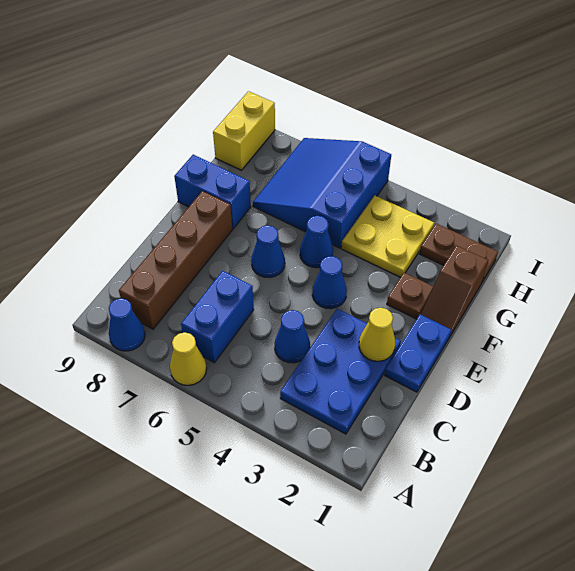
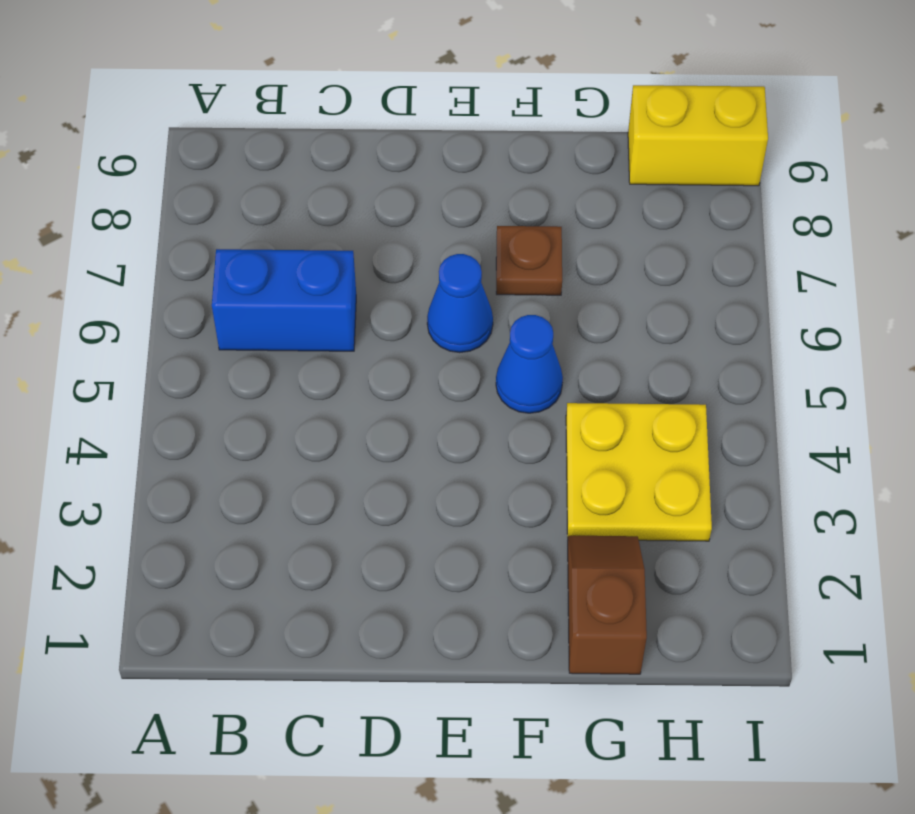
brown 1x1 plate [496,226,562,295] -> brown 1x1 plate moved to [387,273,433,319]
brown 1x2 slope [568,536,647,674] -> brown 1x2 slope turned to [421,246,488,336]
none -> yellow 1x1 cone [170,333,207,385]
none -> blue 1x1 cone [109,298,145,351]
none -> blue 2x3 plate [280,309,401,434]

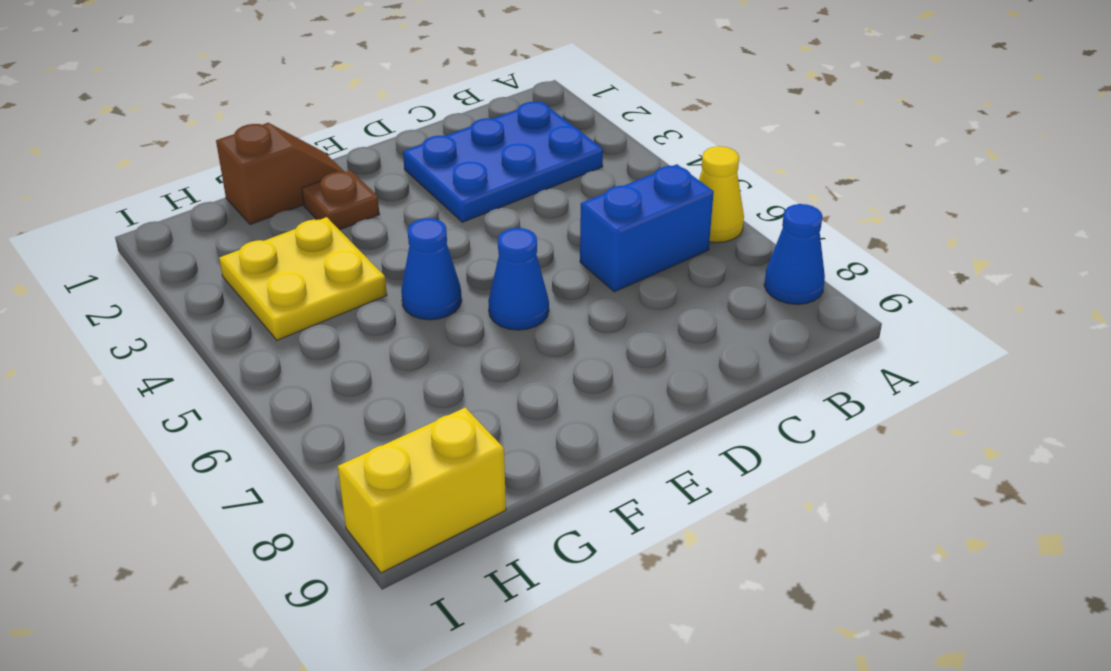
none -> brown 1x4 brick [119,191,232,329]
none -> blue 1x1 cone [275,310,310,363]
none -> blue 1x2 plate [385,314,451,392]

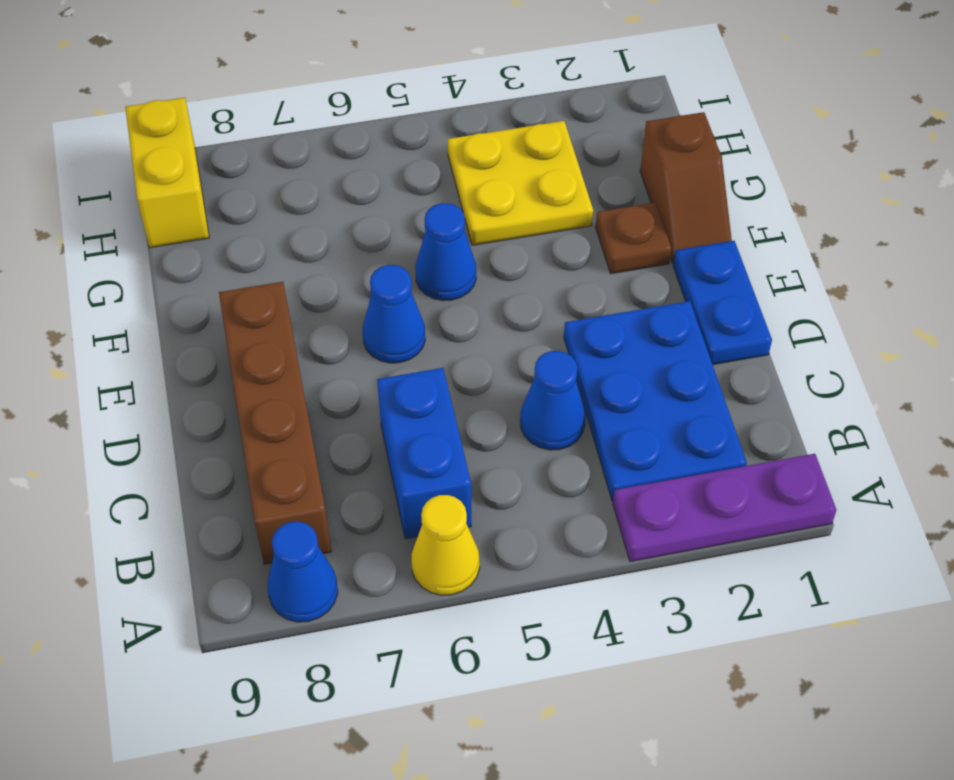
purple 1x3 plate [613,454,836,561] -> none
none -> blue 1x1 cone [312,256,347,309]
none -> blue 1x2 brick [174,155,251,229]
none -> blue 3x3 slope [253,138,391,248]

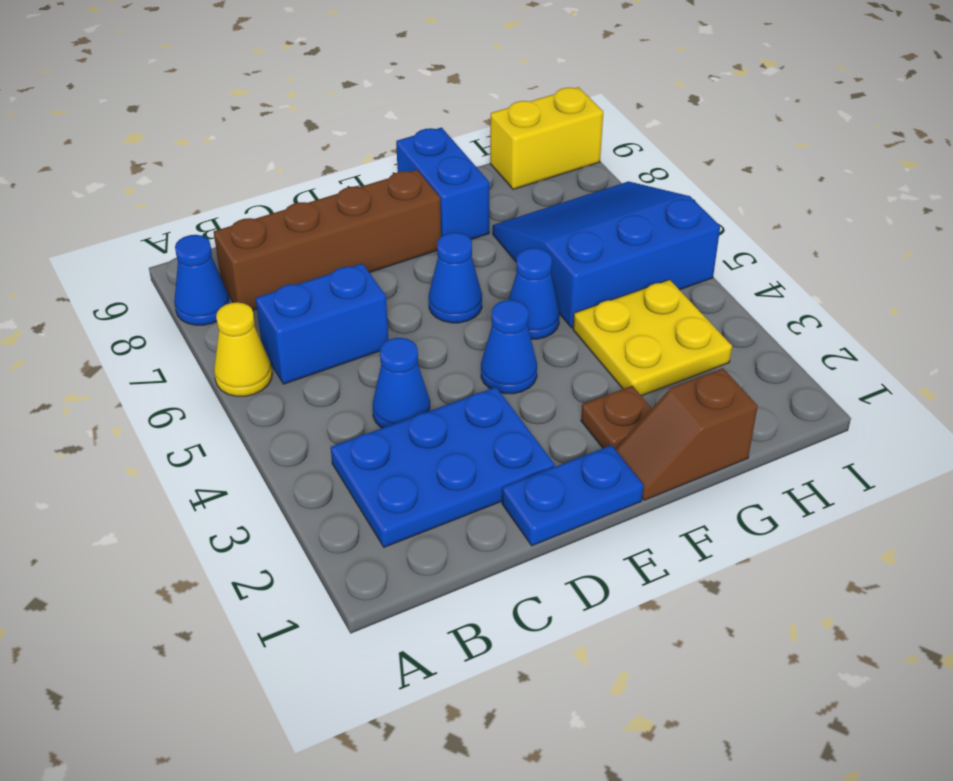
none -> brown 1x2 plate [420,224,498,282]
none -> yellow 1x1 cone [359,308,395,361]

